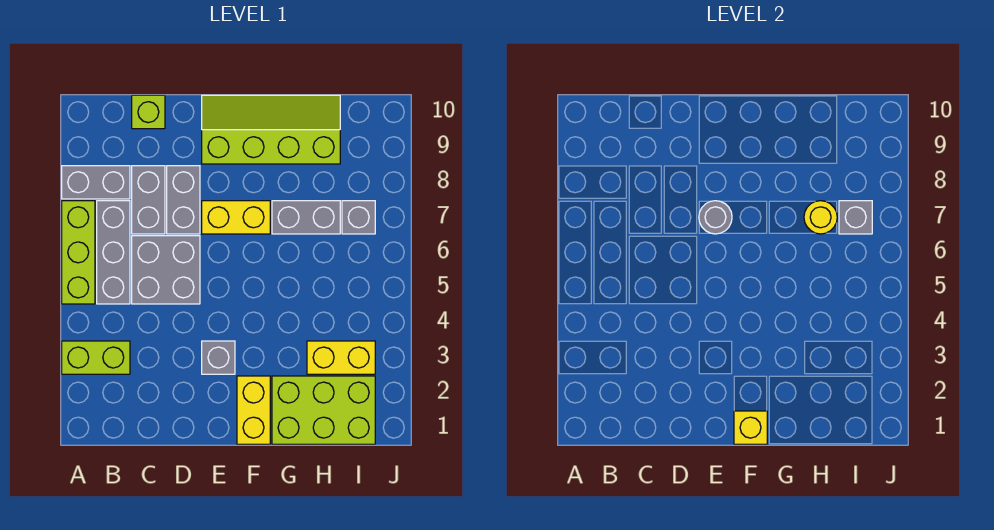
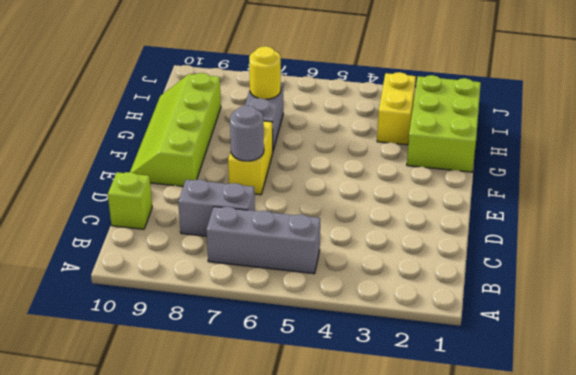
none -> lime 1x2 brick [62,341,130,374]
none -> lime 1x3 brick [62,201,95,304]
none -> grey 1x2 brick [62,166,130,199]

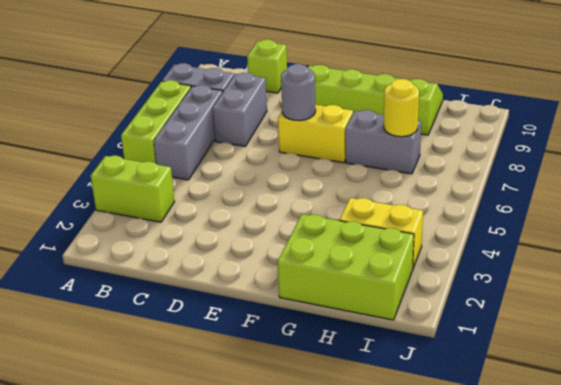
none -> grey 2x2 brick [132,236,200,304]
none -> grey 1x2 brick [167,166,200,234]
none -> grey 1x1 brick [202,341,235,374]

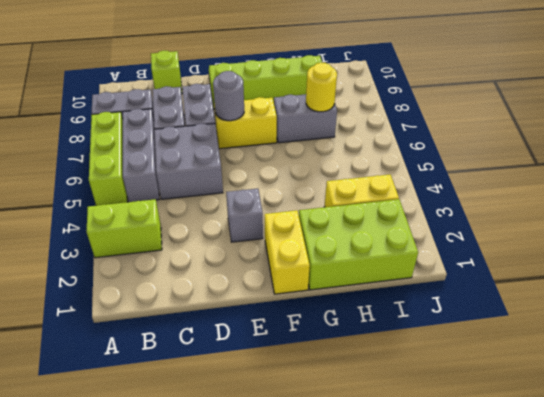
none -> grey 1x1 brick [342,201,375,234]
none -> yellow 1x1 brick [734,411,767,444]
none -> grey 1x1 brick [839,201,872,234]

